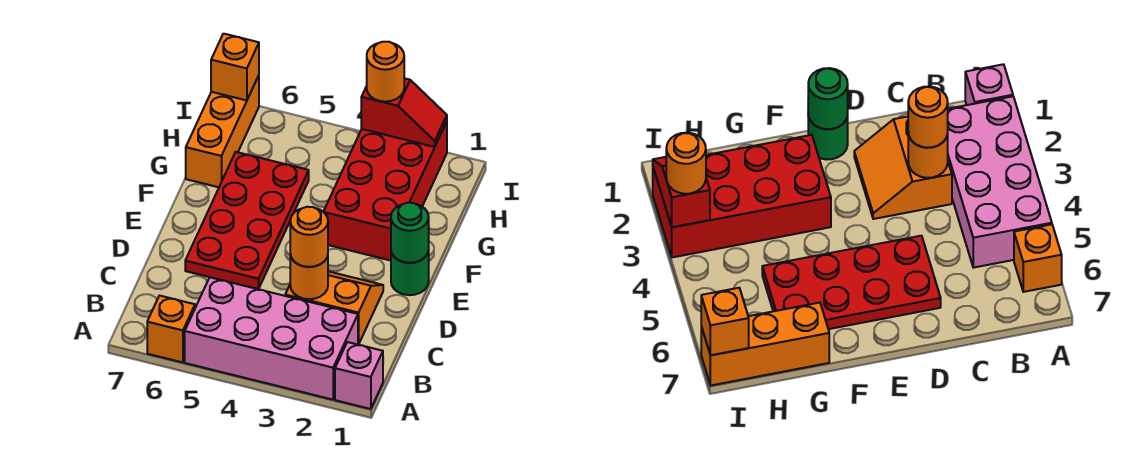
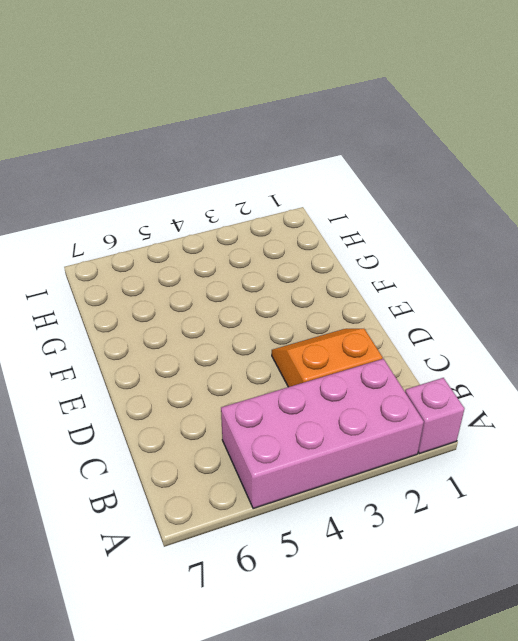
none -> orange 1x1 brick [147,296,195,362]
none -> red 2x4 plate [185,152,309,289]
none -> green 1x1 round brick [391,250,429,295]

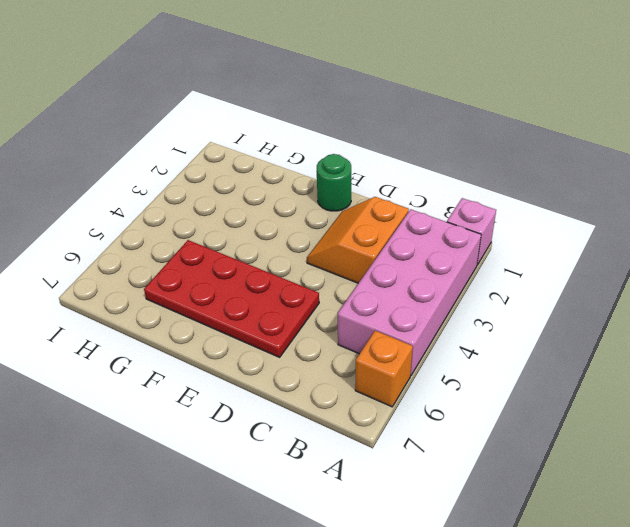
none -> red 2x4 brick [324,122,447,261]
none -> orange 1x3 brick [186,75,259,187]
none -> orange 1x1 round brick [290,254,328,299]

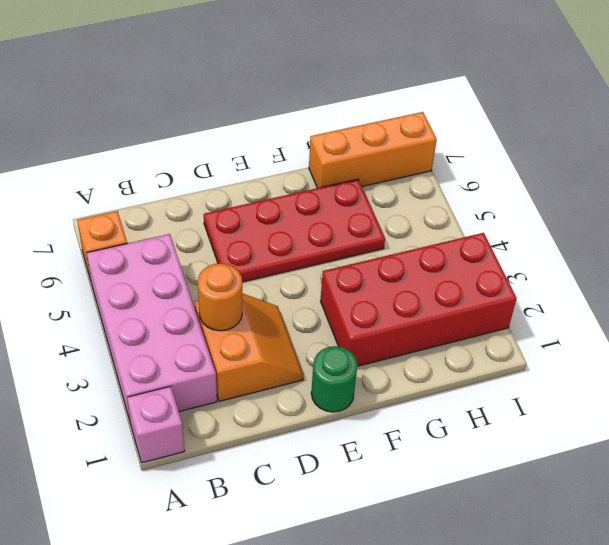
none -> green 1x1 round brick [391,203,429,263]
none -> red 1x2 slope [361,78,447,147]
none -> orange 1x1 brick [211,34,259,100]

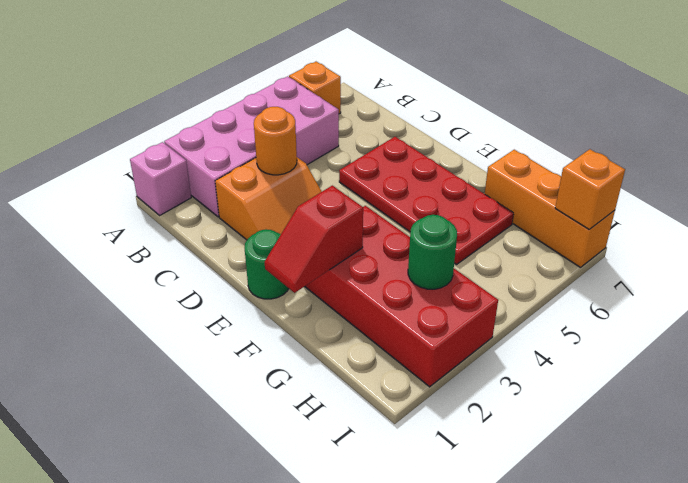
red 1x2 slope [265,185,363,293] -> red 1x2 slope moved to [361,78,447,147]
green 1x1 round brick [408,215,457,289] -> green 1x1 round brick moved to [391,203,429,263]
none -> orange 1x1 round brick [290,207,328,267]
none -> orange 1x1 round brick [367,42,404,102]

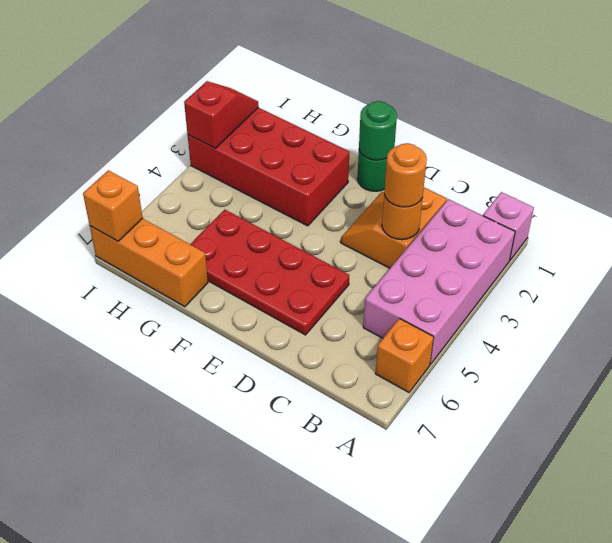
none -> orange 1x1 round brick [367,42,404,102]

